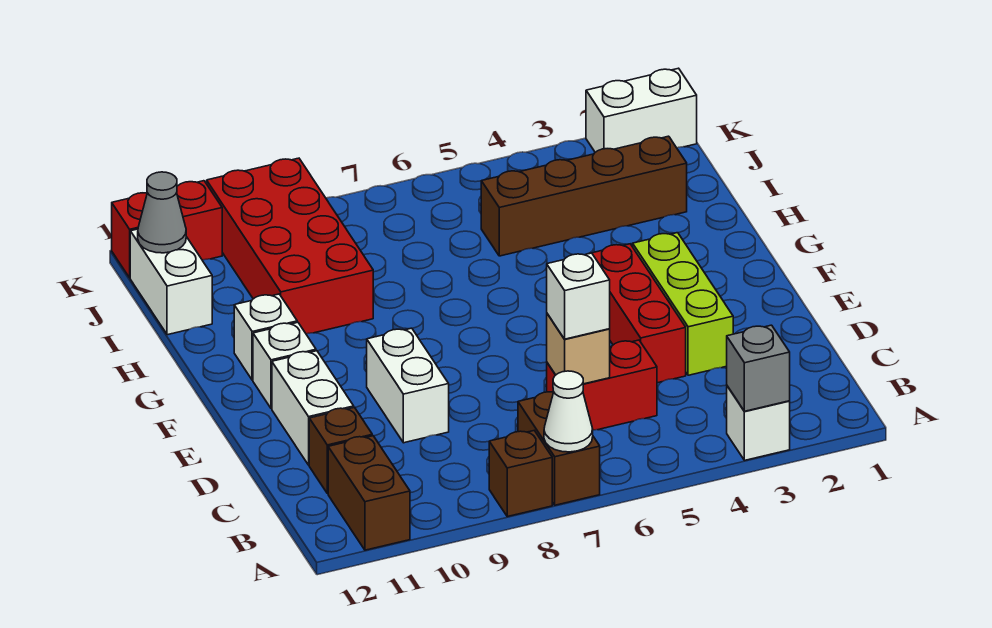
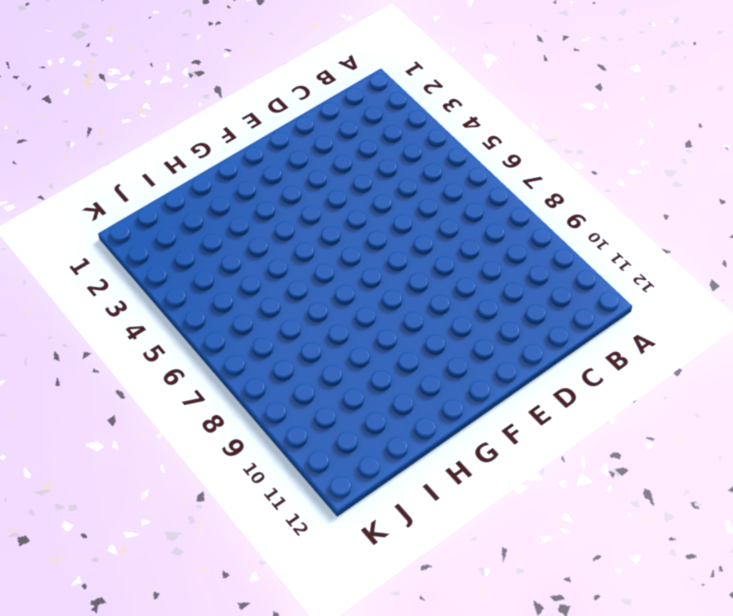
none -> white 1x1 brick [727,386,790,460]
none -> brown 1x2 brick [518,392,600,505]
none -> brown 1x1 brick [489,431,552,517]

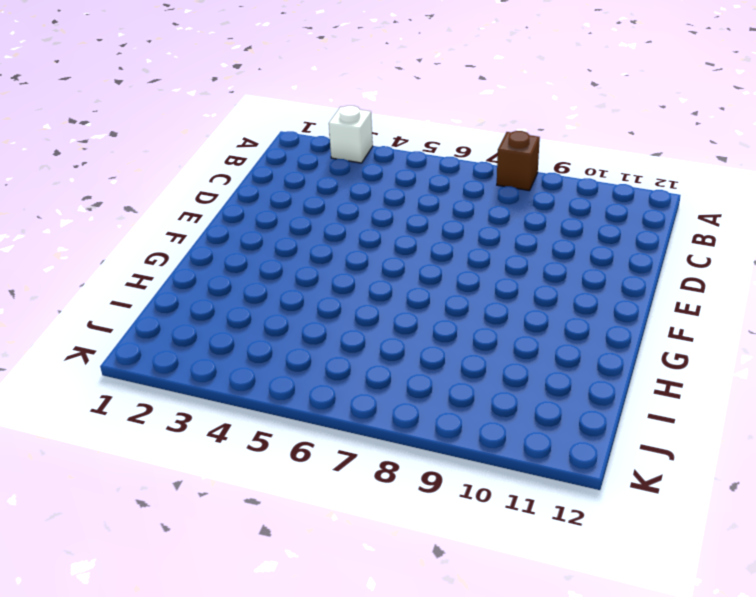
none -> brown 1x2 brick [518,392,600,505]
none -> brown 1x2 brick [328,436,410,550]
none -> red 1x2 brick [547,340,657,430]

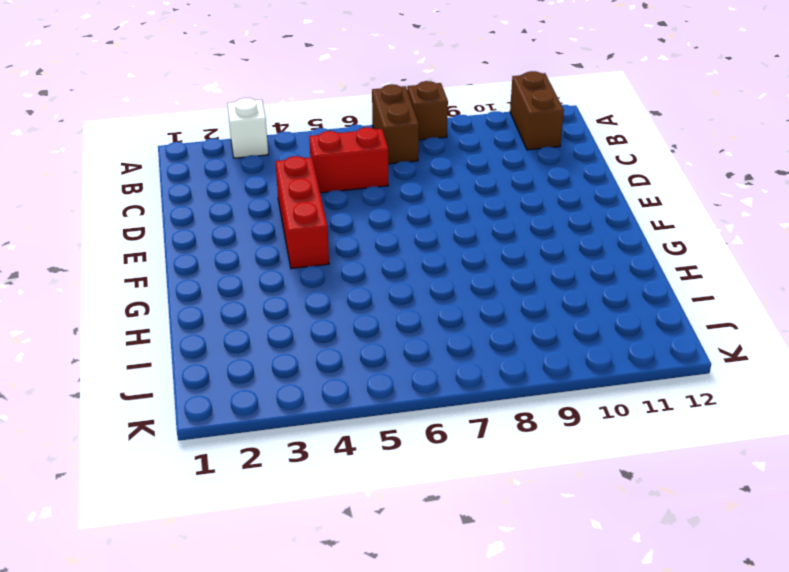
none -> brown 1x1 brick [309,407,372,494]
none -> lime 1x3 brick [633,233,733,375]
none -> white 1x2 brick [367,328,449,443]

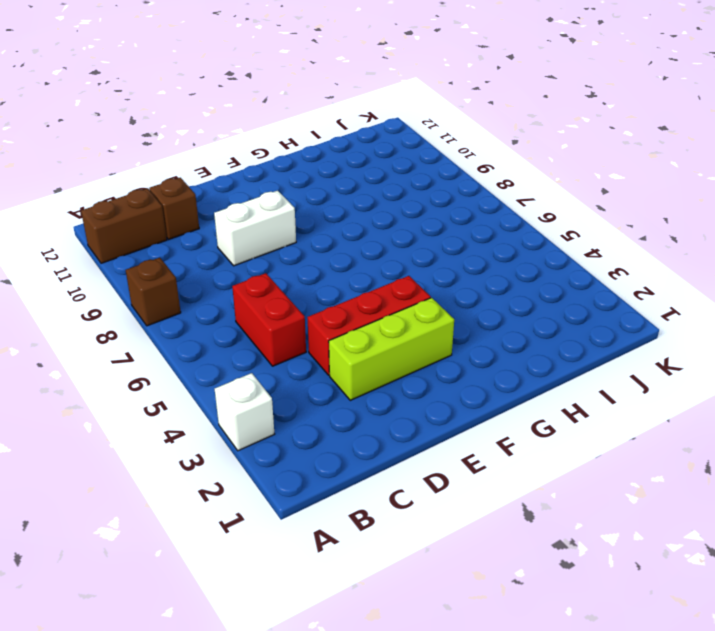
none -> brown 1x2 brick [518,392,600,505]
none -> white 1x2 brick [272,351,354,465]
none -> white 1x1 brick [253,322,316,408]

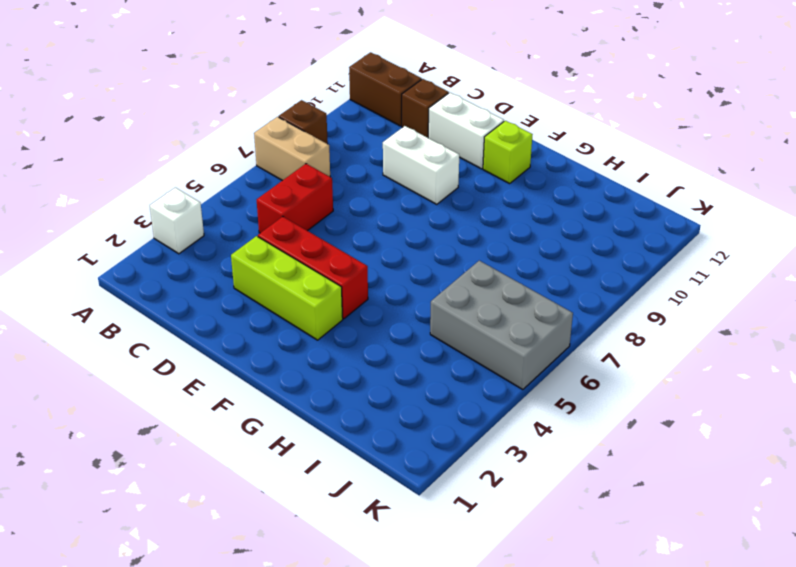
tan 1x2 brick [254,117,330,181] -> brown 1x2 brick [518,392,600,505]
lime 1x1 brick [483,121,533,183] -> white 1x1 brick [253,322,316,408]
grey 2x3 brick [430,261,573,390] -> brown 1x4 brick [481,136,687,256]
none -> white 1x1 brick [234,294,297,380]
none -> red 2x4 brick [207,158,373,334]
none -> white 1x2 brick [130,229,212,335]

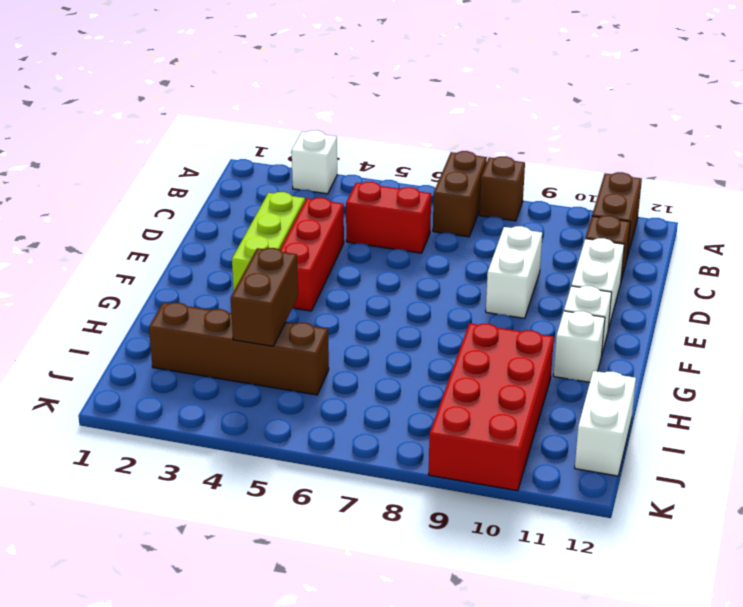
brown 1x2 brick [231,248,298,346] -> none
none -> white 1x2 brick [586,68,697,152]
none -> red 1x2 brick [112,181,222,278]
none -> grey 1x1 brick [727,325,790,411]

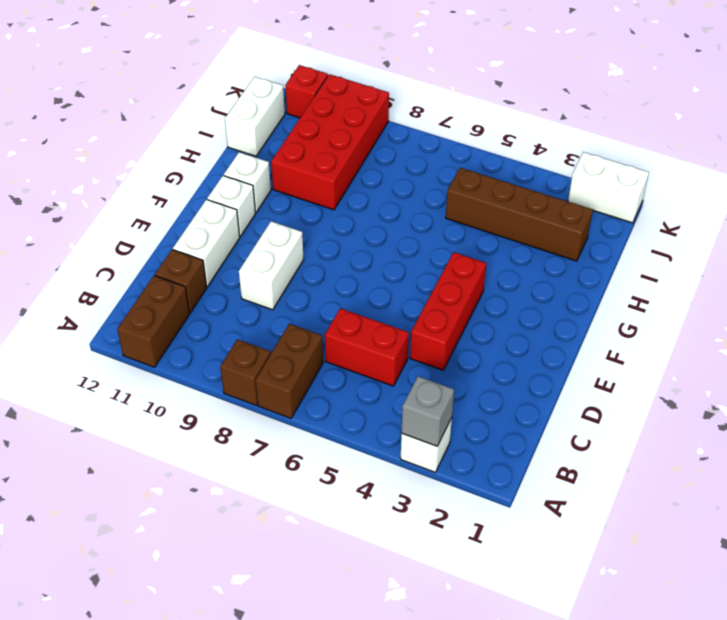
red 1x1 brick [285,65,328,118] -> red 1x2 brick [112,181,222,278]
none -> lime 1x3 brick [633,233,733,375]
none -> white 1x1 cone [544,371,593,452]
none -> tan 1x1 brick [547,314,610,384]

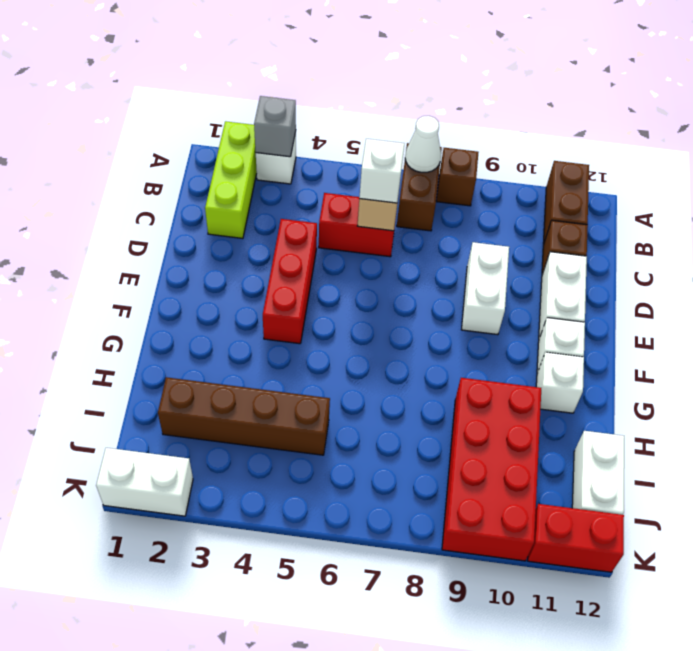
lime 1x3 brick [205,121,257,238] -> lime 1x3 brick moved to [633,233,733,375]
none -> grey 1x1 cone [138,172,186,253]

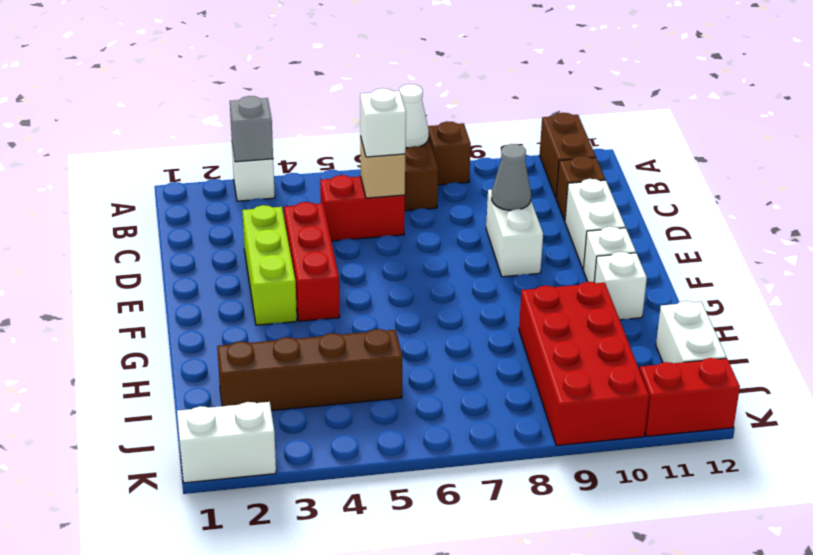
grey 1x1 cone [492,144,531,210] -> grey 1x1 cone moved to [138,172,186,253]

